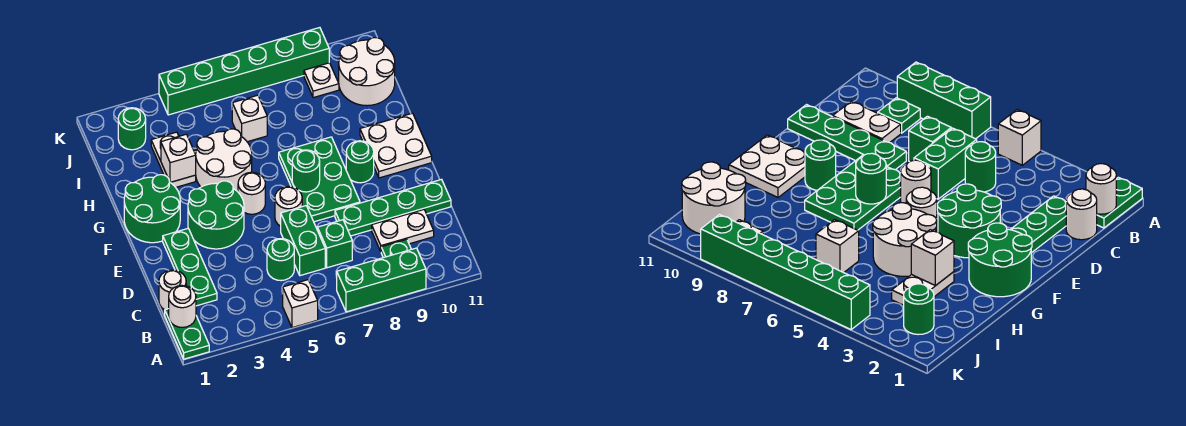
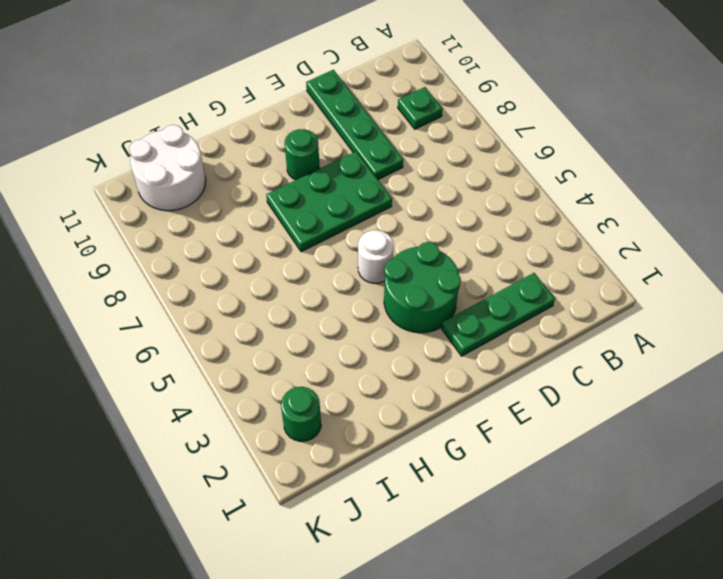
none -> green 1x2 plate [165,309,209,359]
none -> white 1x1 brick [283,280,318,328]
none -> green 1x3 brick [337,248,426,312]

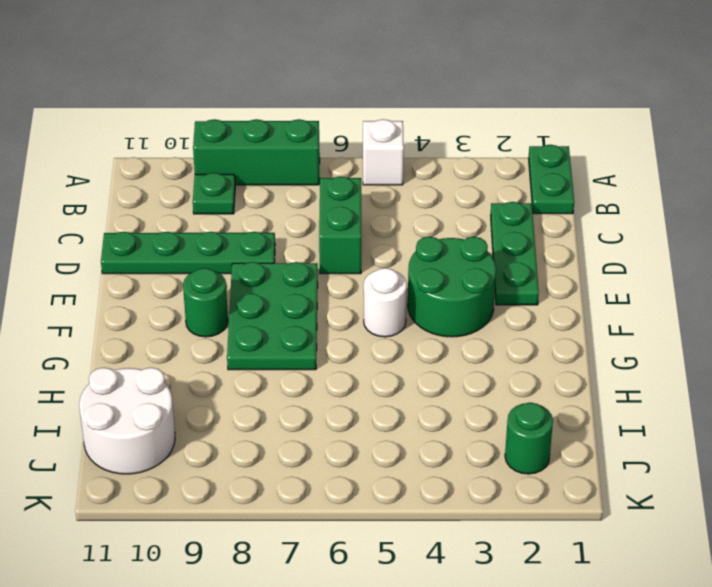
none -> white 1x1 round brick [159,270,186,310]
none -> green 1x1 round brick [267,239,294,281]
none -> green 1x1 brick [317,220,352,268]

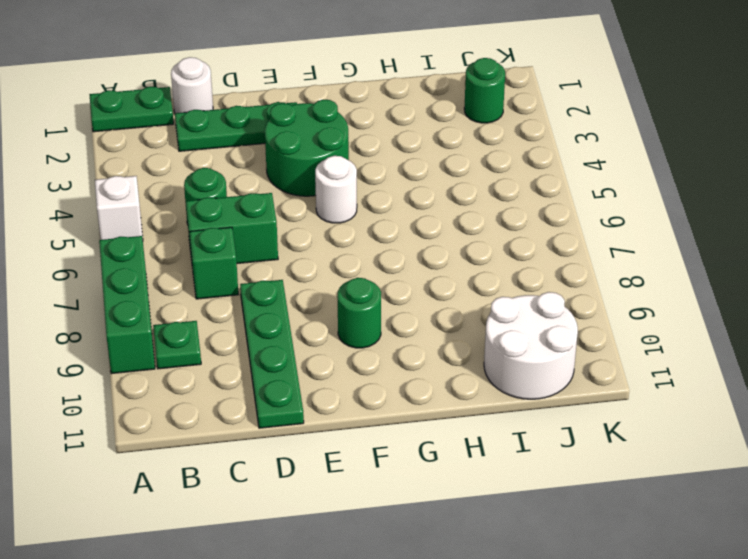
none -> white 1x2 plate [372,210,434,251]
none -> white 1x1 round brick [275,187,302,226]
none -> green 2x3 plate [279,137,360,222]

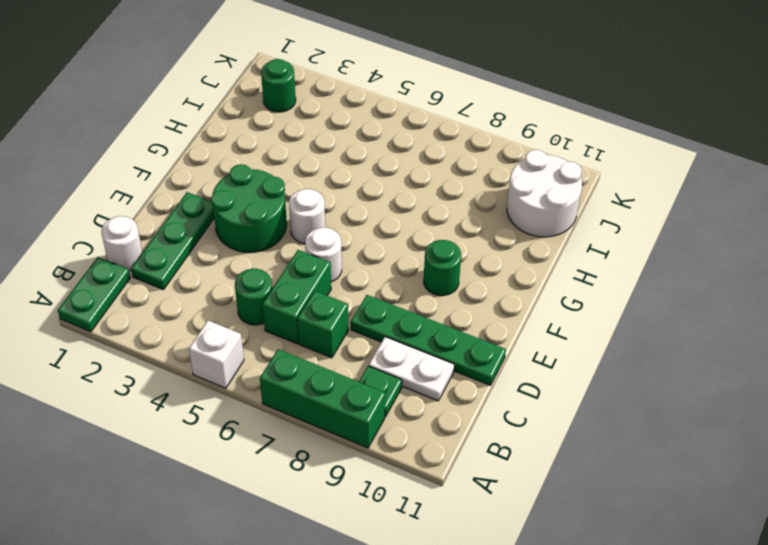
none -> green 2x3 plate [279,137,360,222]
none -> green 2x2 round brick [124,175,180,243]
none -> white 2x2 plate [360,113,432,178]

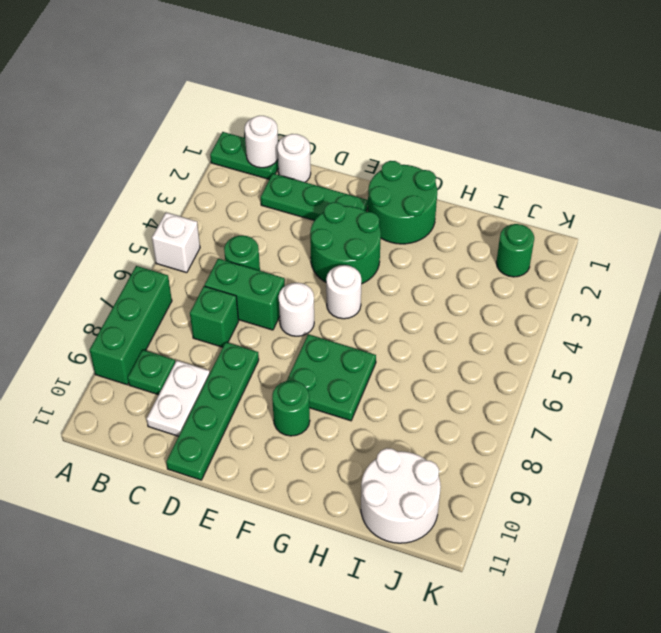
green 2x2 plate [287,334,376,421] -> green 2x3 plate [279,137,360,222]
none -> white 2x2 plate [360,113,432,178]
none -> white 2x2 round brick [196,129,252,192]
none -> white 1x2 plate [151,132,196,187]

